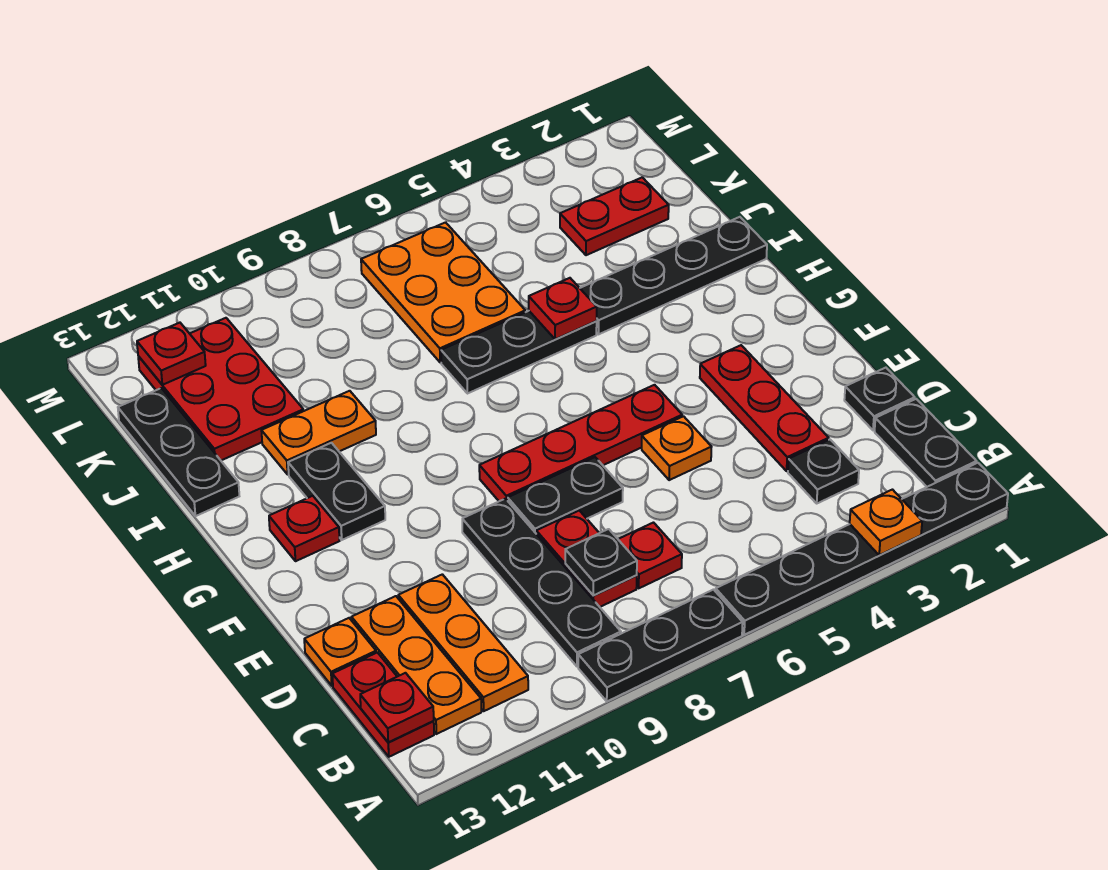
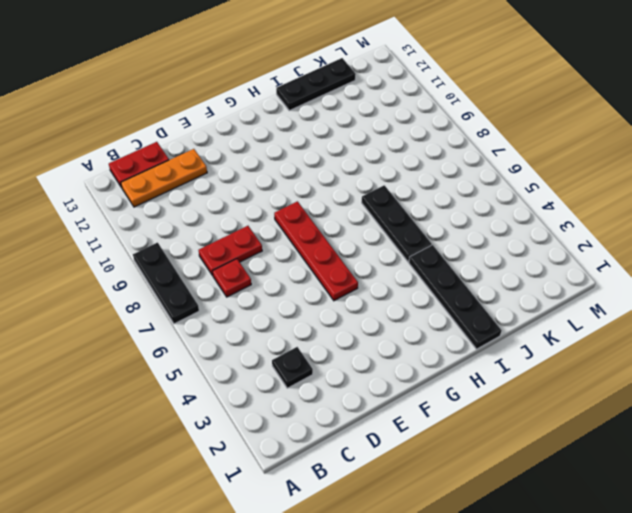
none -> black 1x6 plate [716,463,1008,635]
none -> black 1x2 plate [875,399,977,487]
none -> black 1x4 plate [462,499,621,666]
none -> orange 1x3 plate [398,574,528,711]

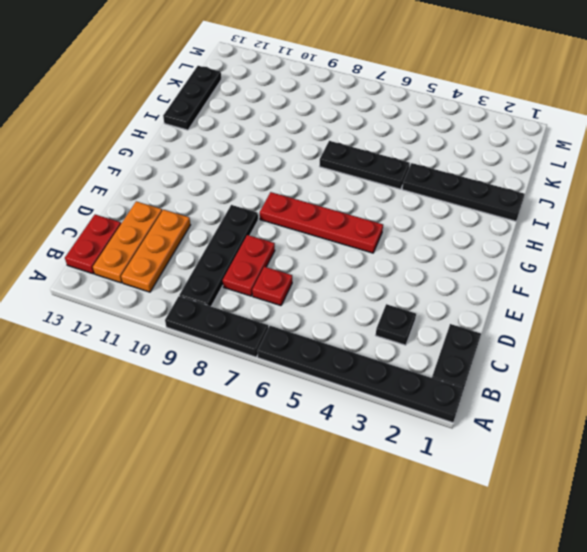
none -> black 1x1 plate [844,368,915,430]
none -> red 1x3 plate [700,345,829,471]
none -> orange 1x1 plate [304,618,376,686]
none -> orange 1x1 plate [642,416,711,480]

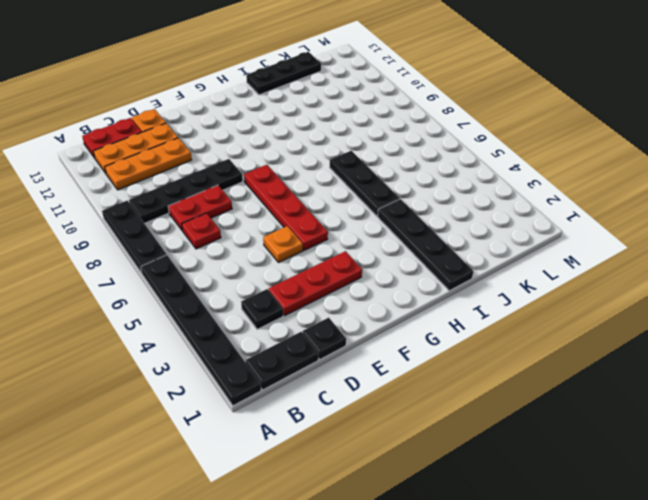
none -> black 1x2 plate [508,457,623,533]
none -> black 1x2 plate [288,443,385,540]
none -> red 1x1 plate [269,496,340,561]
none -> orange 1x2 plate [261,391,376,474]

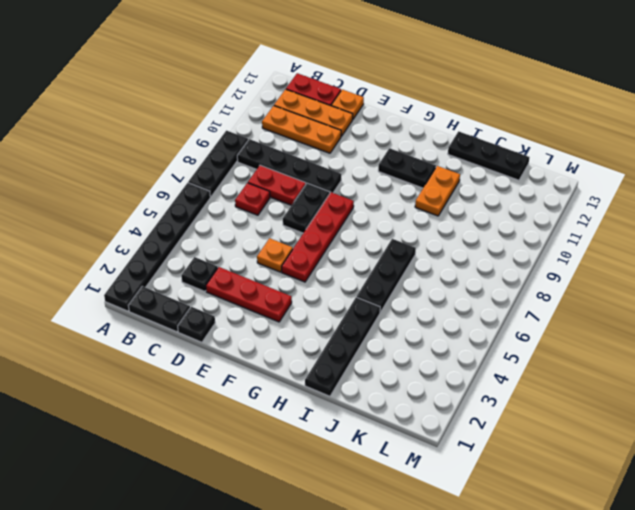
none -> red 1x1 plate [269,496,340,561]
none -> orange 2x3 plate [361,222,525,363]
none -> red 2x3 plate [138,318,304,460]
none -> red 1x2 plate [560,177,669,255]

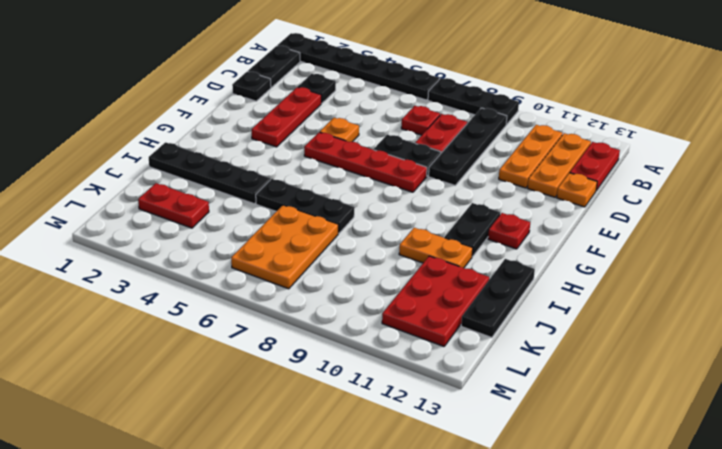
none -> orange 1x1 plate [850,490,922,555]
none -> red 1x1 plate [360,673,434,742]
none -> black 1x1 plate [565,529,637,595]
none -> red 1x1 plate [529,278,597,340]

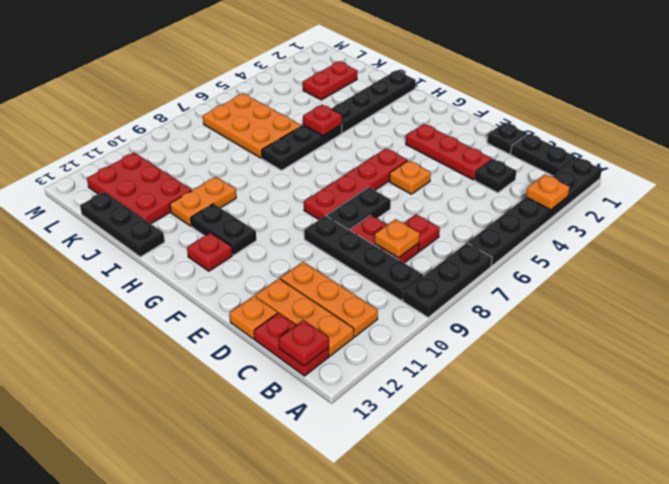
orange 1x1 plate [375,219,420,258] -> black 1x1 plate [565,529,637,595]
none -> red 1x1 plate [137,323,206,385]

